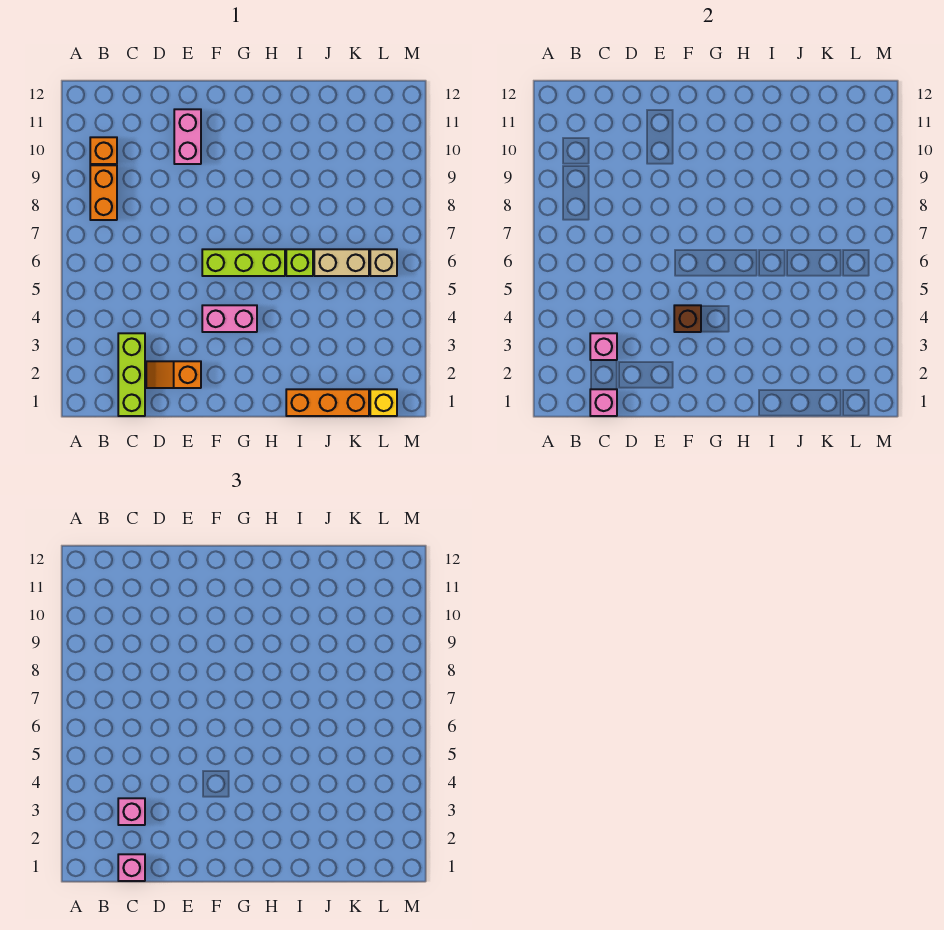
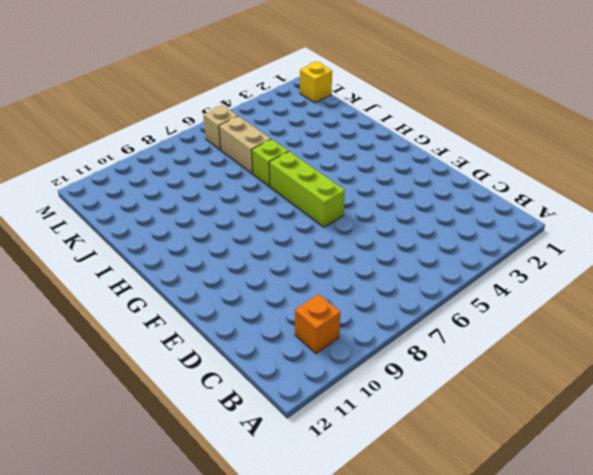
none -> orange 1x2 brick [90,165,117,220]
none -> lime 1x3 brick [118,333,145,416]
none -> orange 1x2 slope [146,361,201,388]

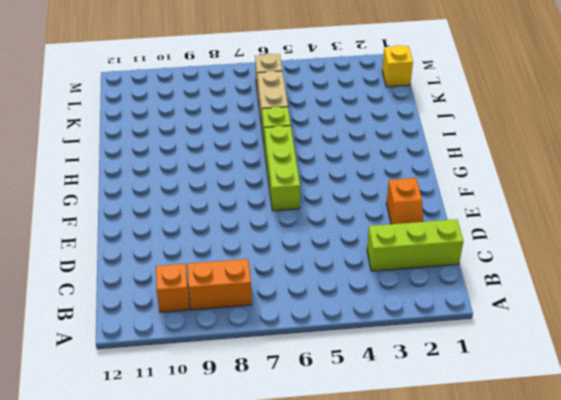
none -> pink 1x2 brick [174,109,201,164]
none -> pink 1x2 brick [202,305,257,332]
none -> orange 1x3 brick [286,389,369,416]

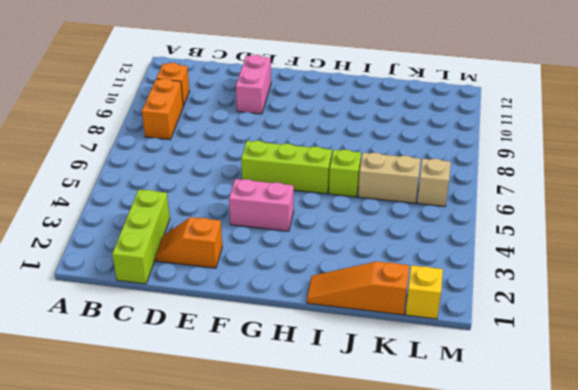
orange 1x3 slope [307,261,409,315] -> orange 1x3 brick [286,389,369,416]
none -> pink 1x1 brick [590,389,617,416]
none -> pink 1x1 brick [590,333,617,360]
none -> brown 1x1 brick [674,305,701,332]

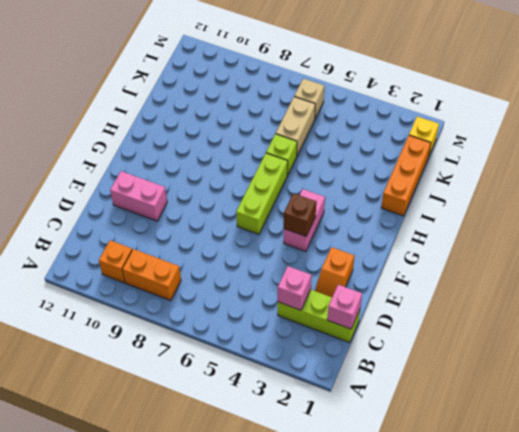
none -> pink 1x1 brick [118,854,145,881]
none -> pink 1x1 brick [118,798,145,825]

